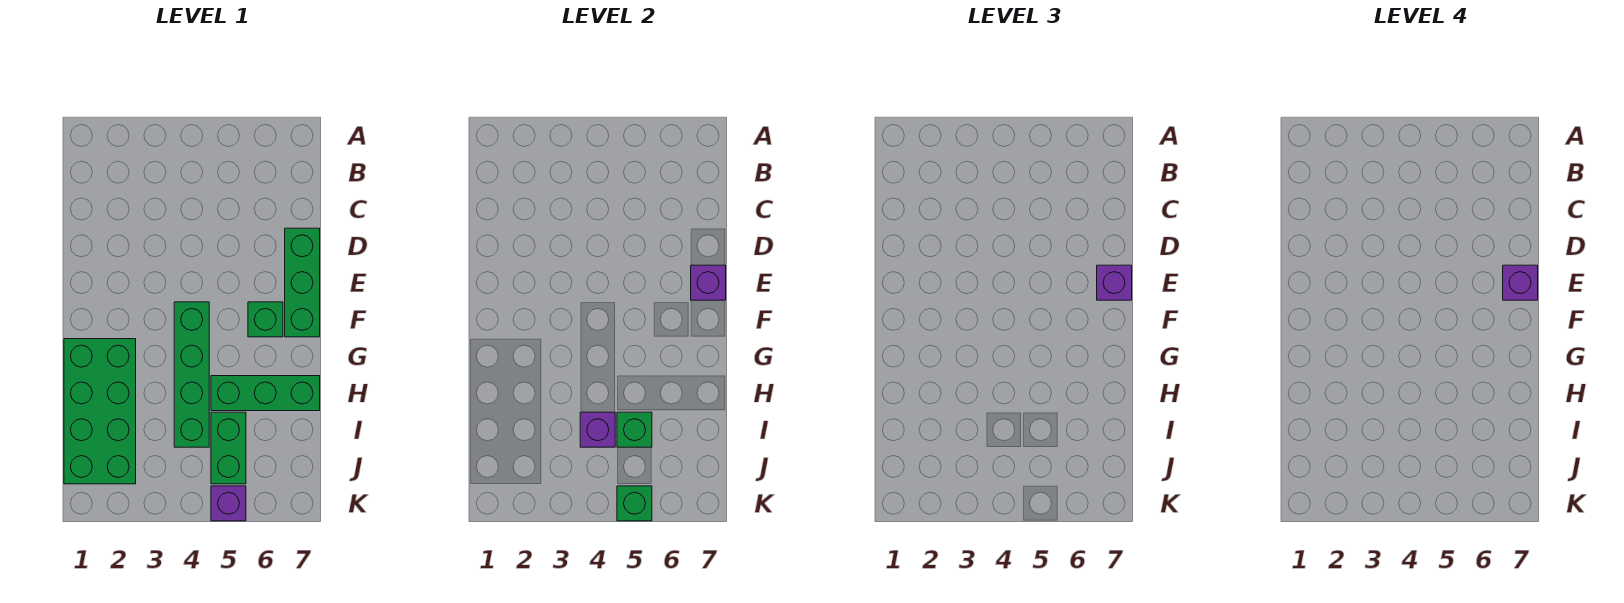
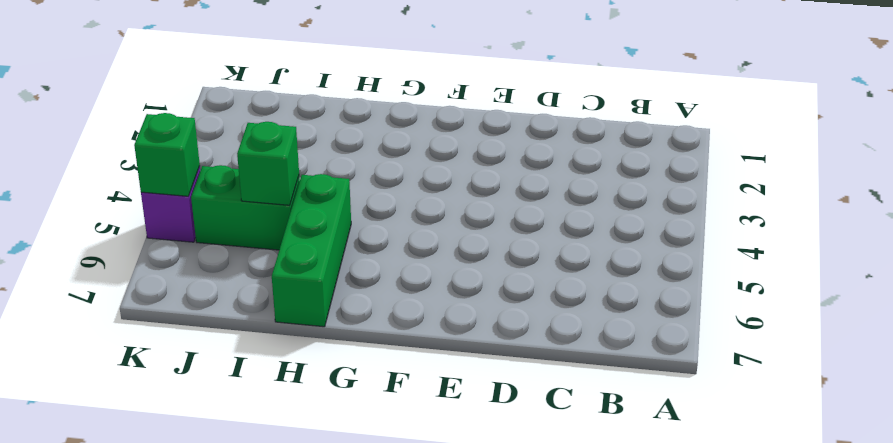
none -> green 1x3 brick [285,228,320,337]
none -> green 1x4 brick [174,302,209,447]
none -> green 1x1 brick [248,302,283,337]

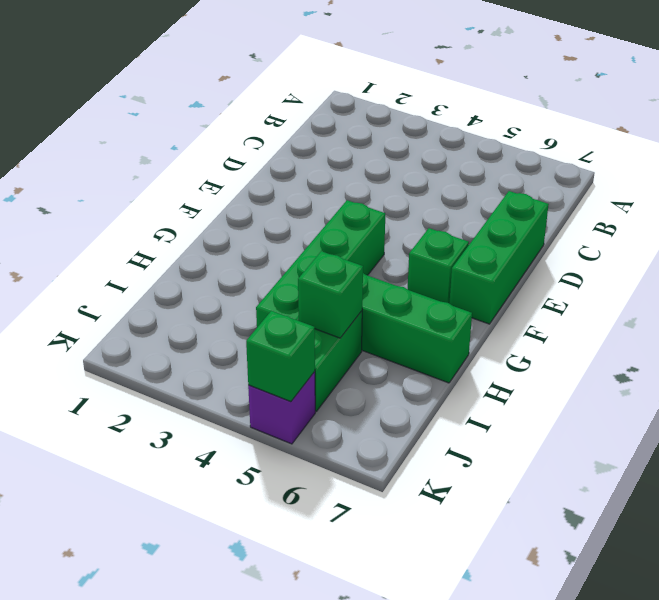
none -> green 2x4 brick [64,339,136,484]
none -> purple 1x1 brick [691,265,726,300]
none -> purple 1x1 brick [580,412,615,447]

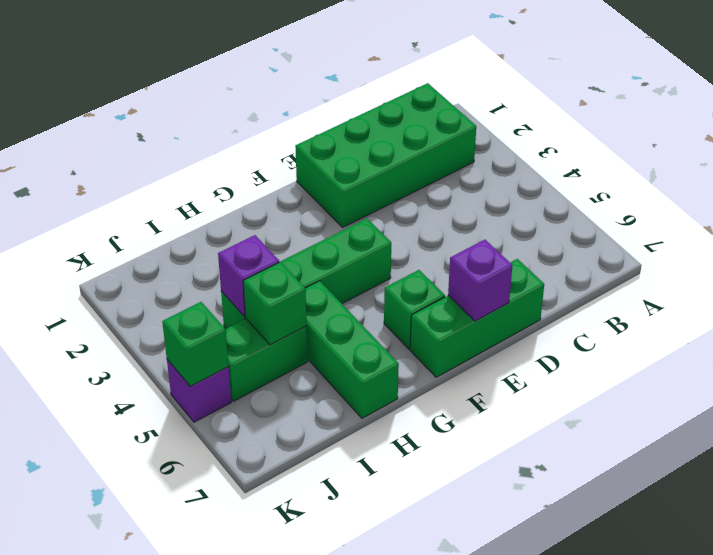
green 2x4 brick [295,83,476,227] -> green 2x4 brick moved to [64,339,136,484]
none -> purple 1x1 brick [1097,265,1132,300]
none -> purple 1x1 brick [1503,265,1538,300]

